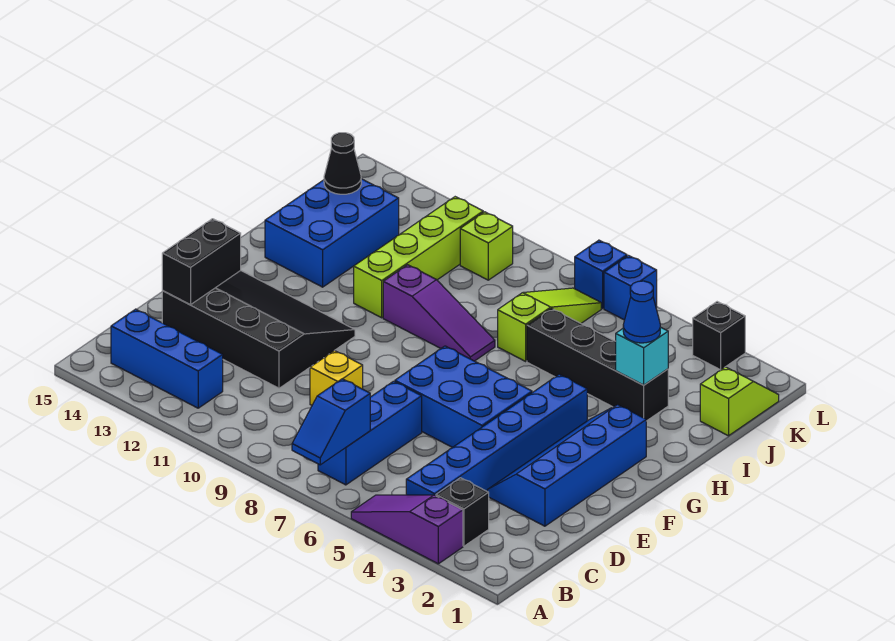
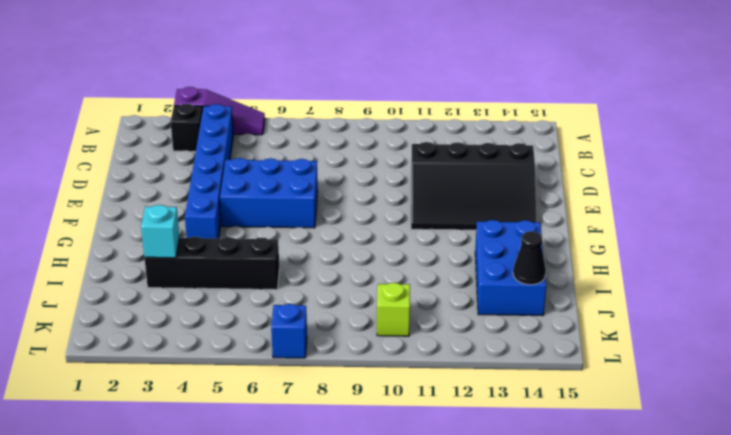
none -> blue 1x3 brick [318,381,422,485]
none -> blue 1x3 brick [111,309,223,408]
none -> blue 2x4 slope [487,405,646,526]

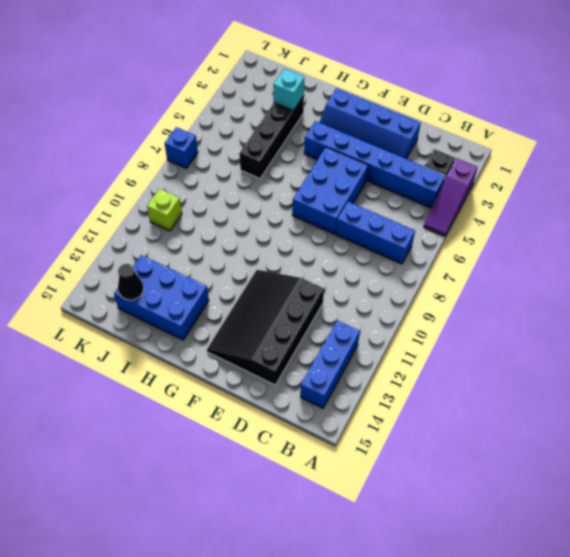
none -> yellow 1x1 brick [310,351,363,405]
none -> purple 1x3 slope [383,265,495,361]
none -> lime 1x4 brick [354,197,483,318]

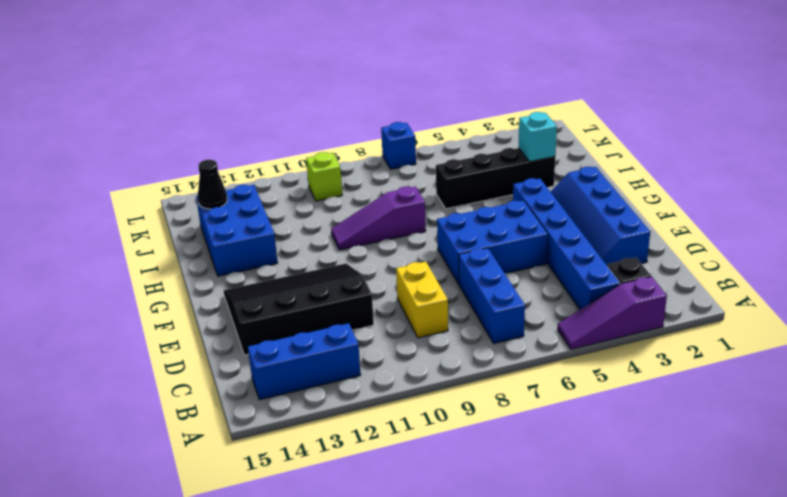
yellow 1x2 brick [396,262,448,338] -> yellow 1x1 brick [310,351,363,405]
purple 1x3 slope [331,186,426,250] -> purple 1x3 slope turned to [383,265,495,361]
none -> lime 1x4 brick [354,197,483,318]
none -> lime 1x3 slope [498,288,601,361]
none -> lime 1x2 slope [700,367,779,436]

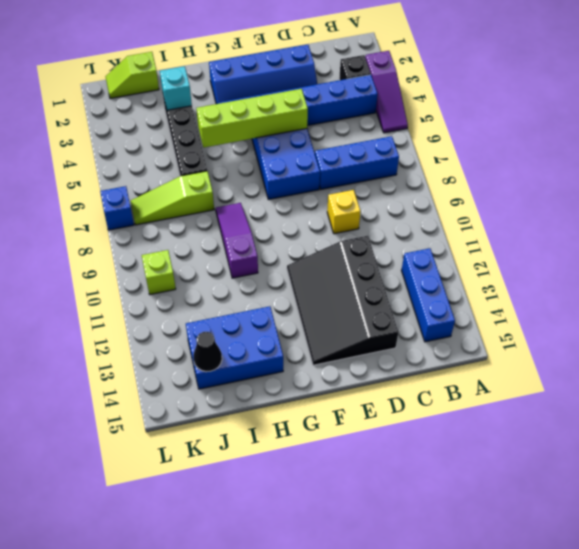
lime 1x4 brick [197,89,308,148] -> lime 1x4 brick moved to [354,197,483,318]
none -> black 1x1 brick [693,302,745,370]
none -> blue 1x1 brick [604,256,657,320]
none -> blue 1x2 slope [292,379,370,465]

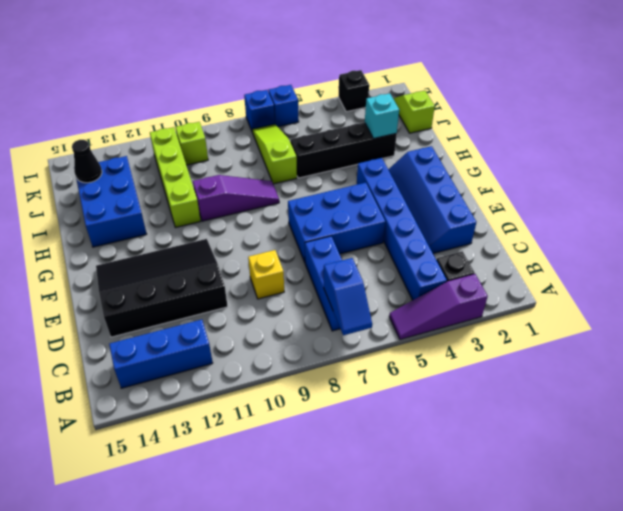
none -> black 1x2 brick [162,219,241,305]
none -> blue 1x1 cone [623,281,660,343]

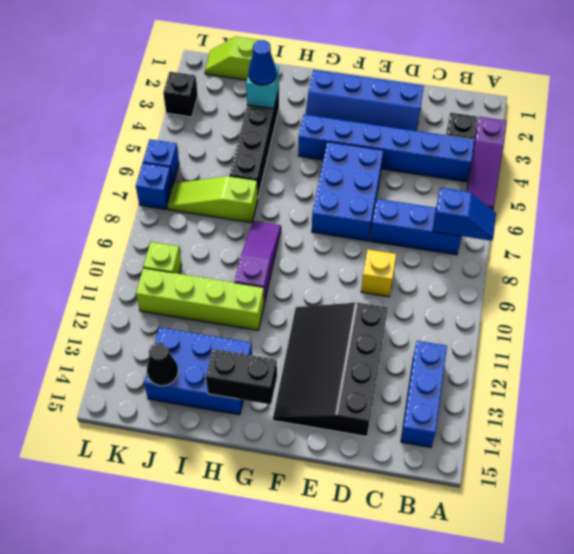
black 1x2 brick [206,349,277,405] -> black 1x2 brick moved to [162,219,241,305]

